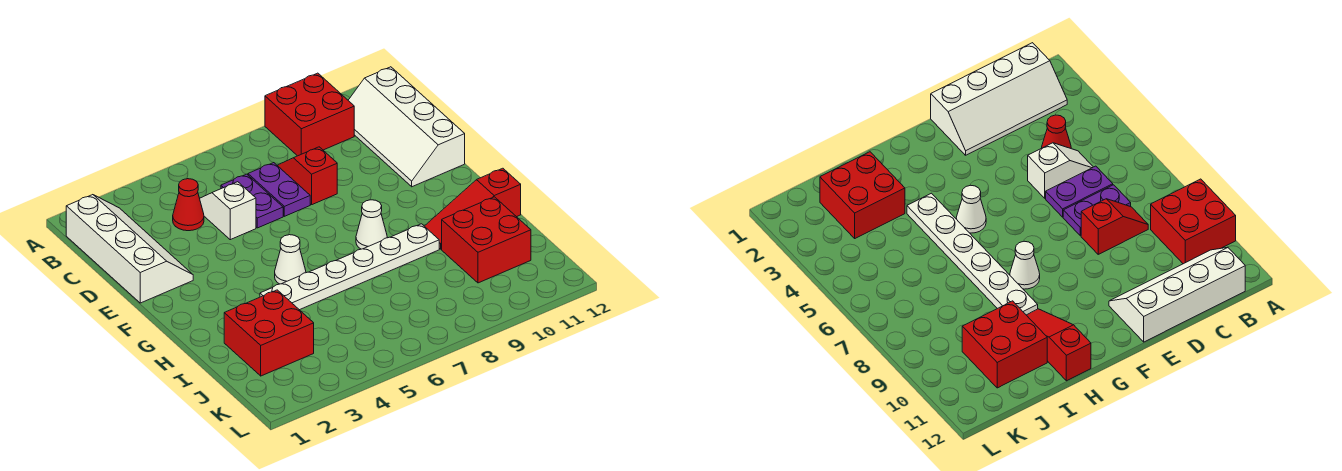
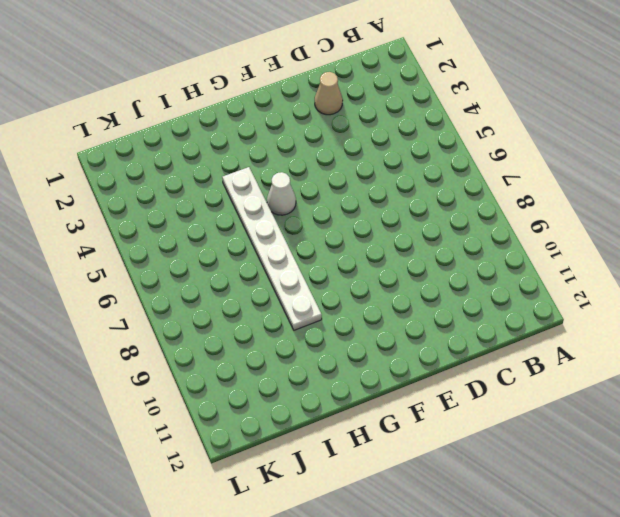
tan 1x1 cone [315,72,343,115] -> white 2x4 slope [66,195,193,303]
none -> red 2x2 brick [265,73,354,156]
none -> white 2x4 slope [348,67,465,187]
none -> red 1x1 cone [173,179,204,231]

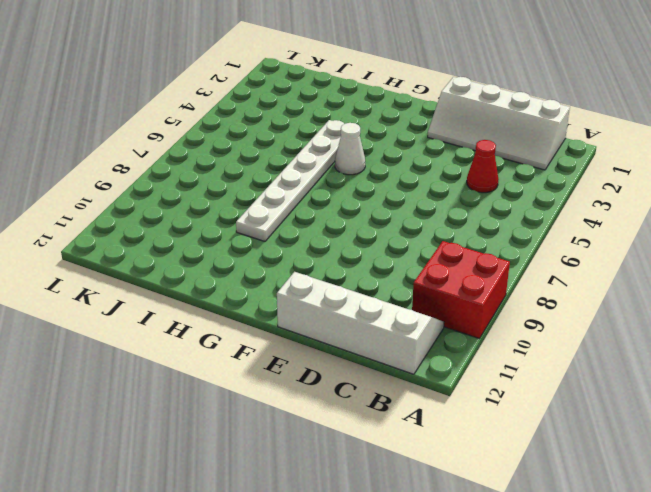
none -> white 1x2 slope [200,182,256,240]
none -> purple 1x2 plate [221,174,283,228]
none -> purple 1x2 plate [248,163,310,216]

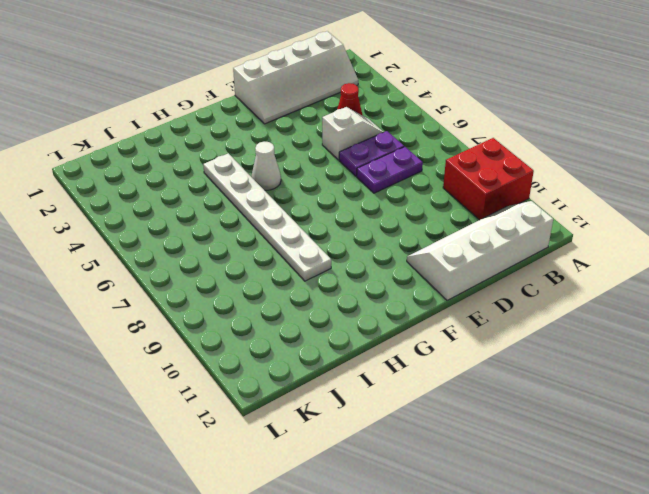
none -> red 1x2 slope [277,147,337,205]
none -> white 1x1 cone [356,200,387,249]
none -> red 1x3 slope [425,168,521,249]

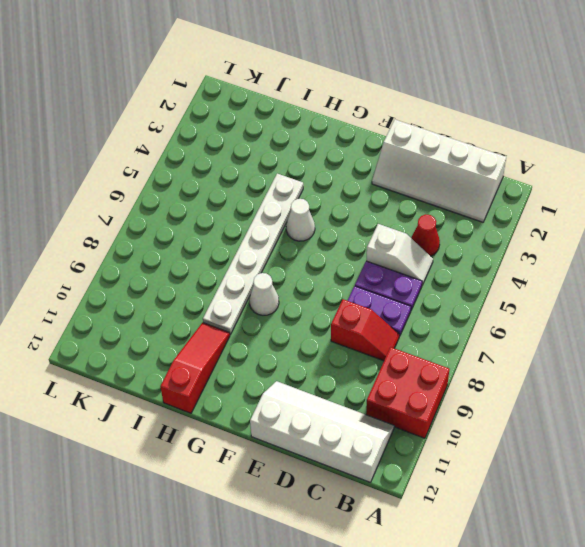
none -> red 2x2 brick [224,290,314,376]
none -> red 2x2 brick [442,197,531,283]

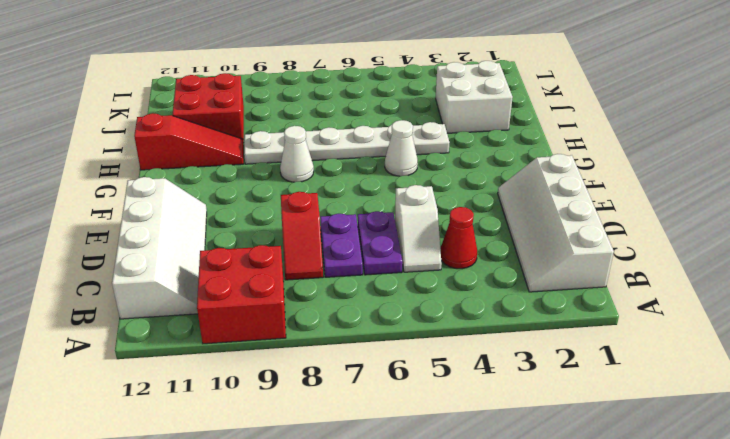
white 2x2 brick [436,61,513,133] -> red 2x2 brick [224,290,314,376]

